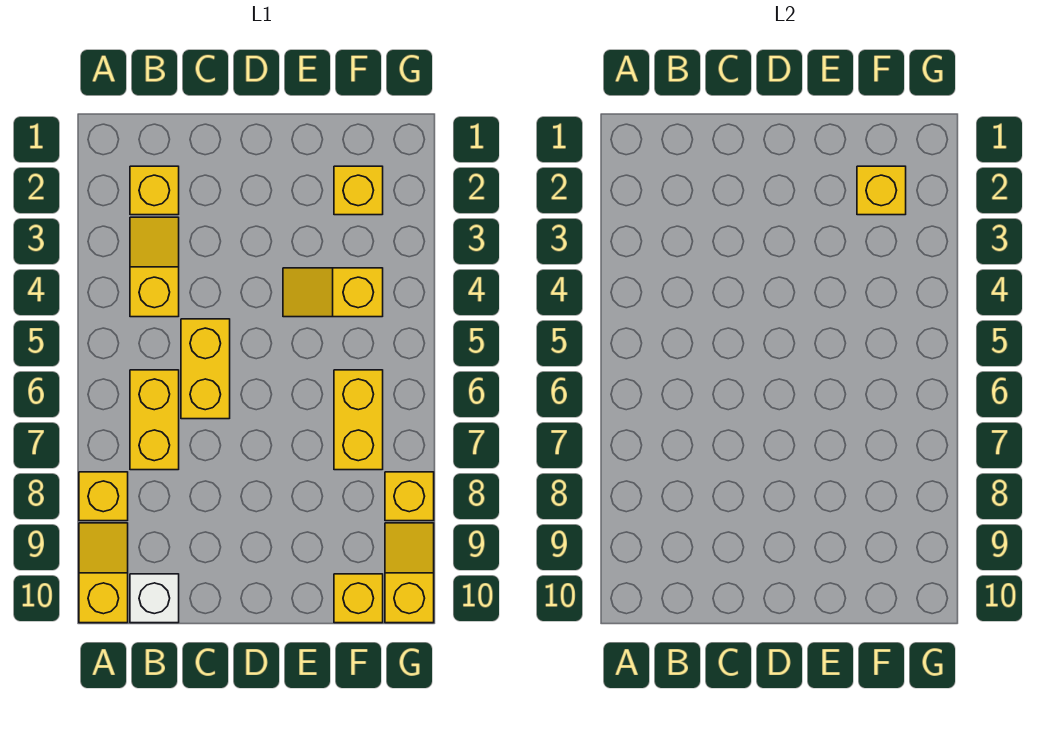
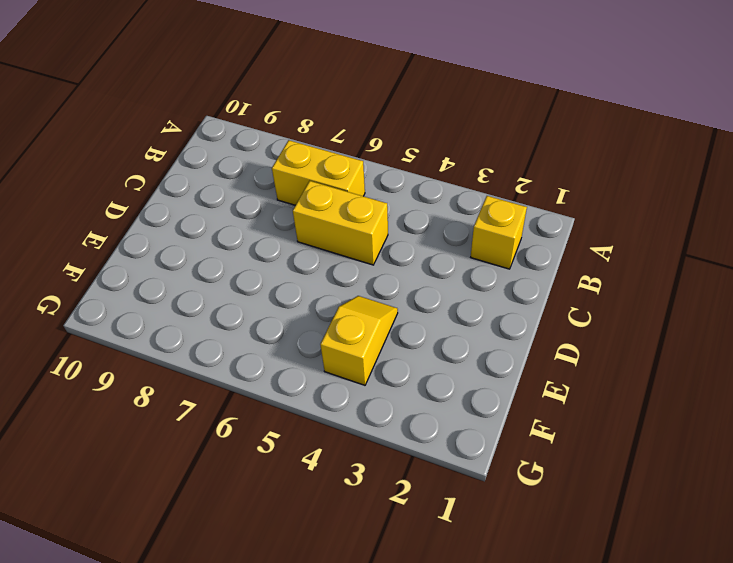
none -> yellow 1x1 brick [79,472,128,521]
none -> yellow 1x2 slope [79,523,128,623]
none -> yellow 1x2 slope [130,217,179,317]

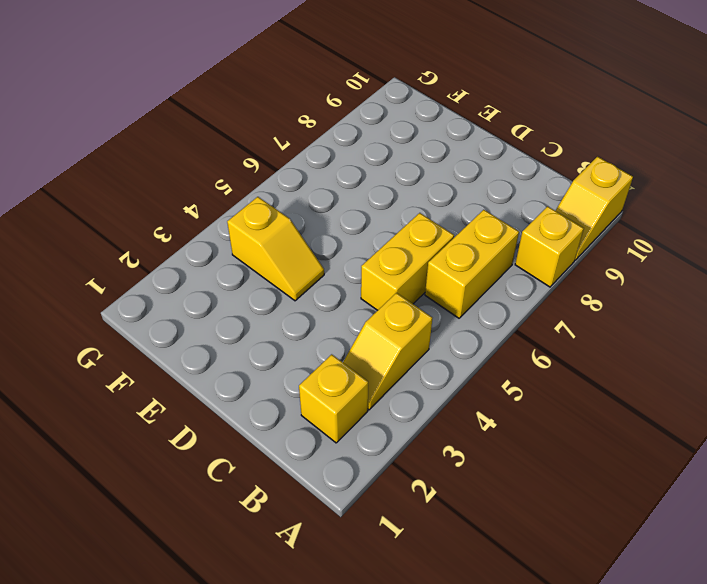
none -> white 1x1 brick [130,574,179,623]
none -> yellow 1x1 brick [334,166,383,215]
none -> yellow 1x2 brick [334,370,383,470]

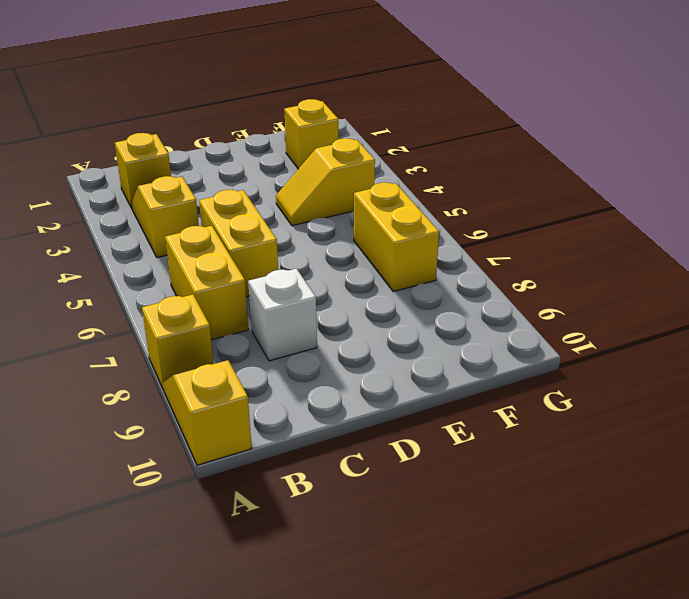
white 1x1 brick [248,269,317,361] -> white 1x1 brick moved to [130,574,179,623]
none -> yellow 1x1 brick [334,574,383,623]
none -> yellow 1x1 brick [385,472,434,521]
none -> yellow 1x2 slope [385,523,434,623]

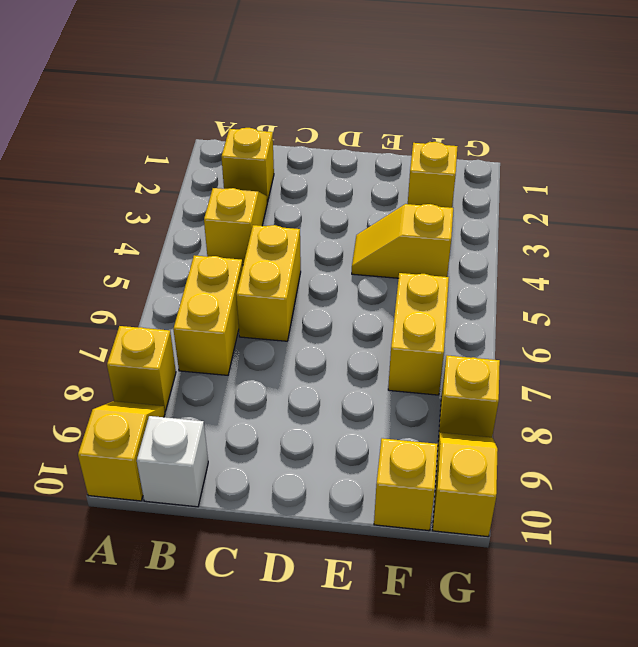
none -> yellow 1x1 brick [857,166,906,215]

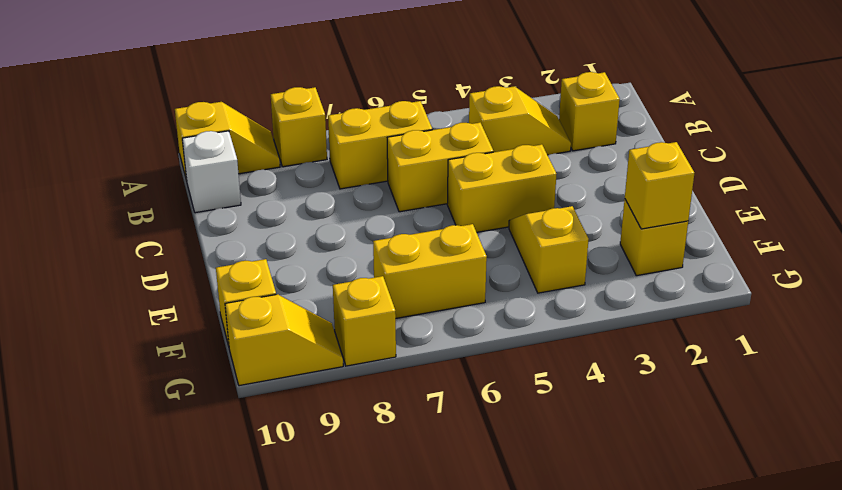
yellow 1x2 brick [447,144,556,232] -> none

